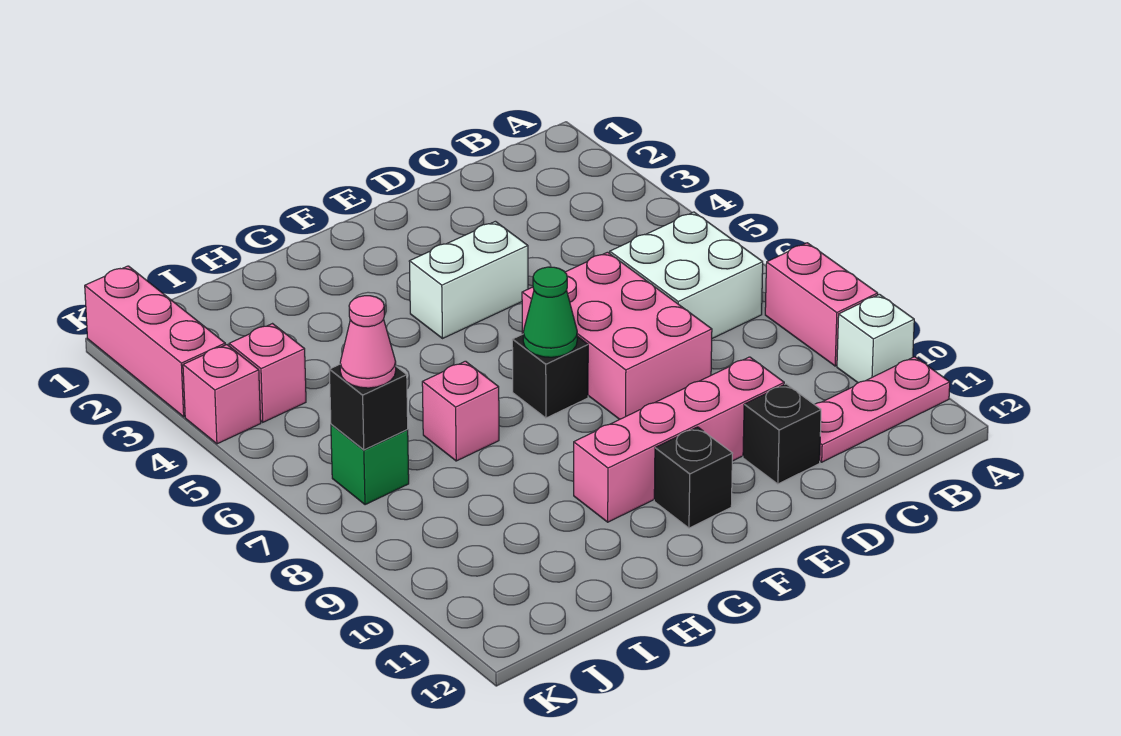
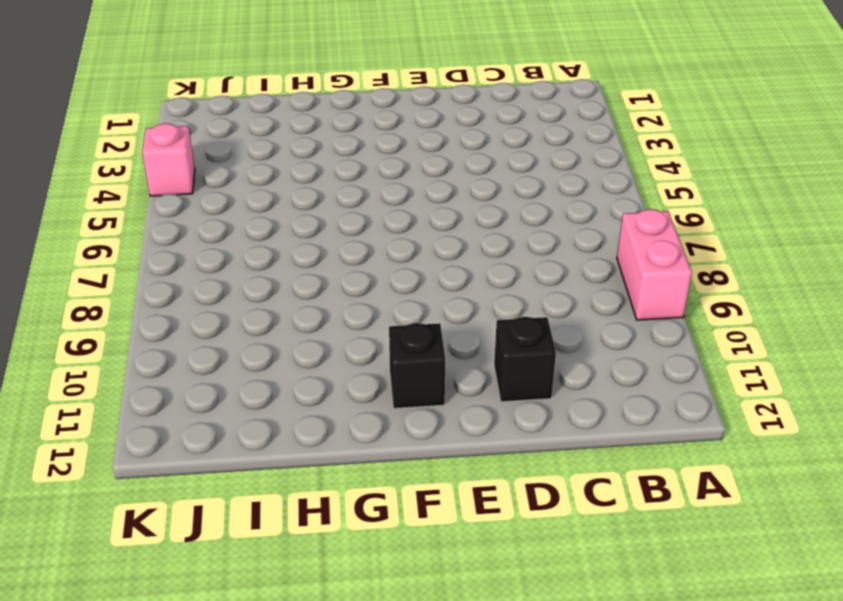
none -> white 1x1 brick [837,294,914,383]
none -> pink 1x3 plate [814,357,950,462]
none -> white 2x2 brick [610,212,763,338]

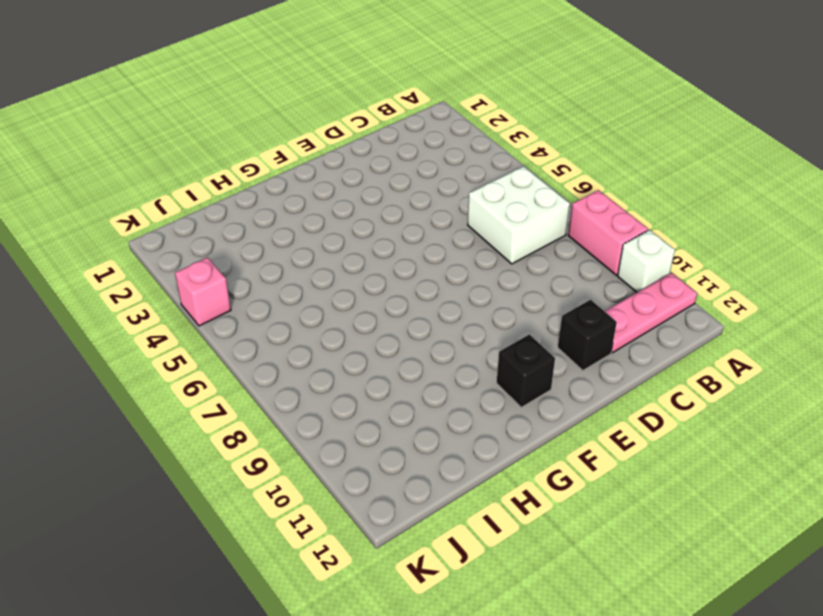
none -> pink 2x3 brick [522,252,712,419]
none -> pink 1x4 brick [574,357,784,522]
none -> white 1x2 brick [409,221,528,338]

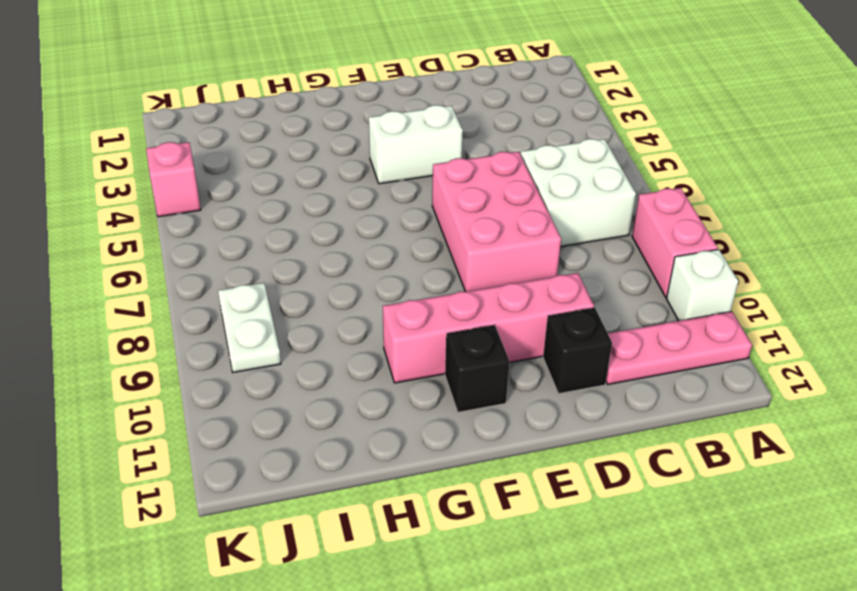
white 1x2 plate [218,283,281,372] -> none
none -> black 1x1 brick [512,334,588,418]
none -> pink 1x1 brick [422,361,499,461]
none -> pink 1x1 brick [229,324,306,422]

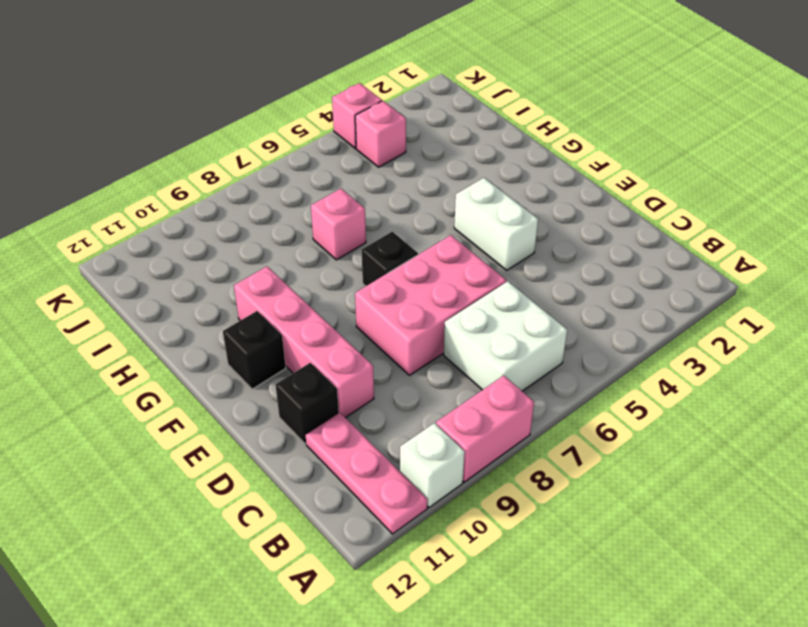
none -> green 1x1 brick [331,424,409,505]
none -> pink 1x3 brick [85,266,225,417]
none -> green 1x1 cone [523,267,577,357]

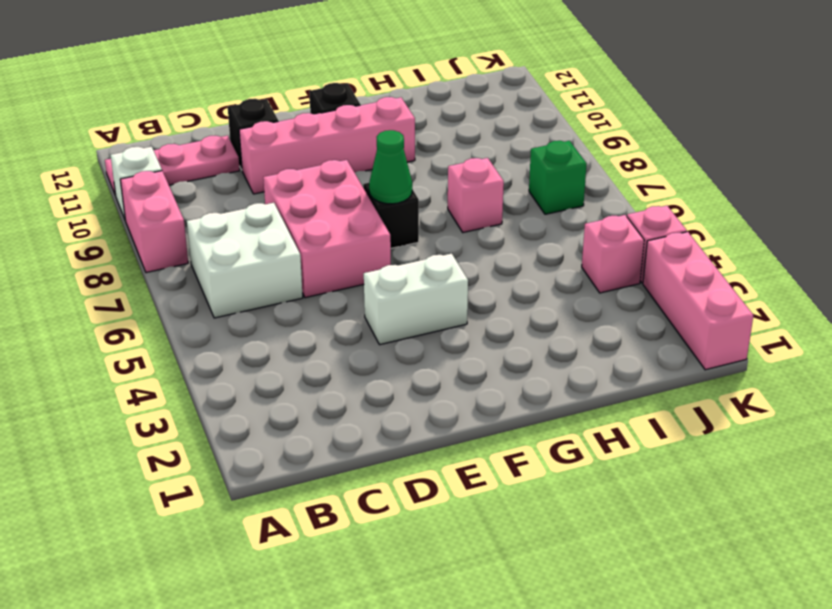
none -> black 1x1 brick [329,364,408,450]
none -> pink 1x1 cone [340,296,396,388]

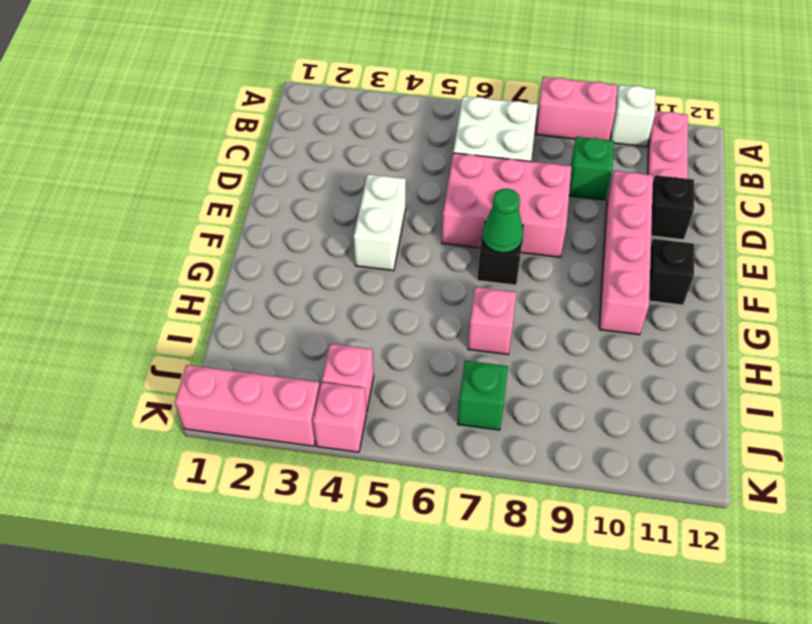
green 1x1 brick [569,137,614,200] -> none
none -> black 1x1 brick [329,364,408,450]
none -> pink 1x1 cone [340,296,396,388]

